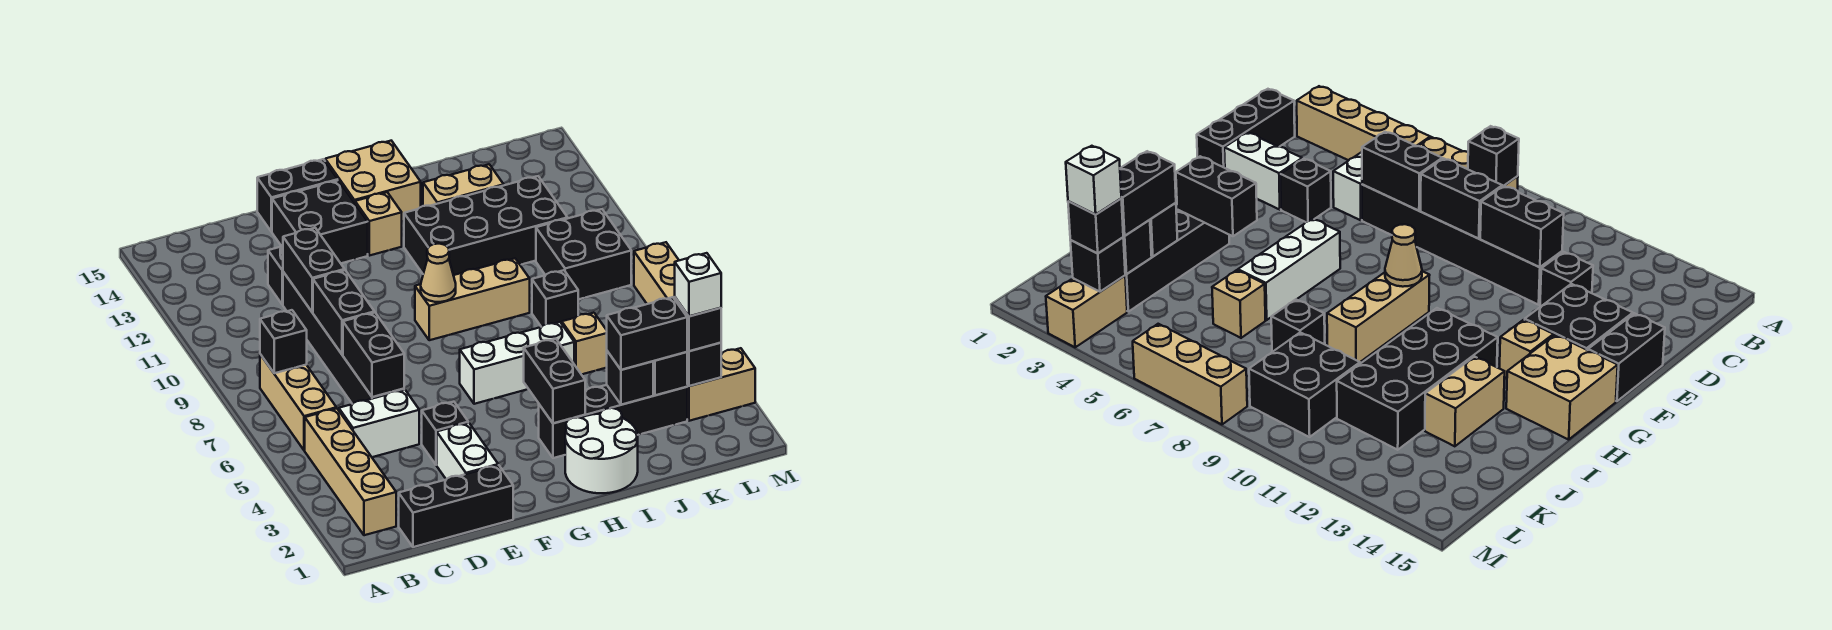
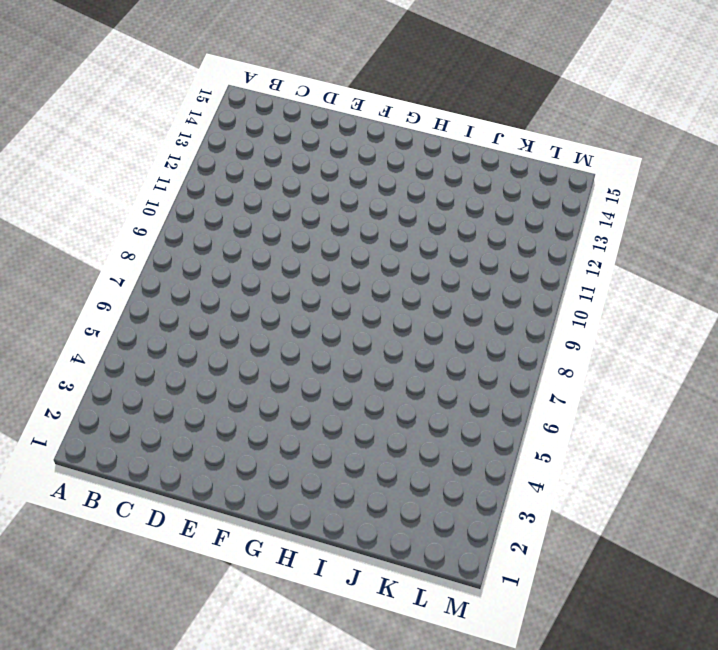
none -> tan 1x4 brick [305,408,396,535]
none -> tan 1x3 brick [260,354,336,451]
none -> black 1x3 brick [399,465,513,547]
none -> white 1x2 brick [339,390,419,457]

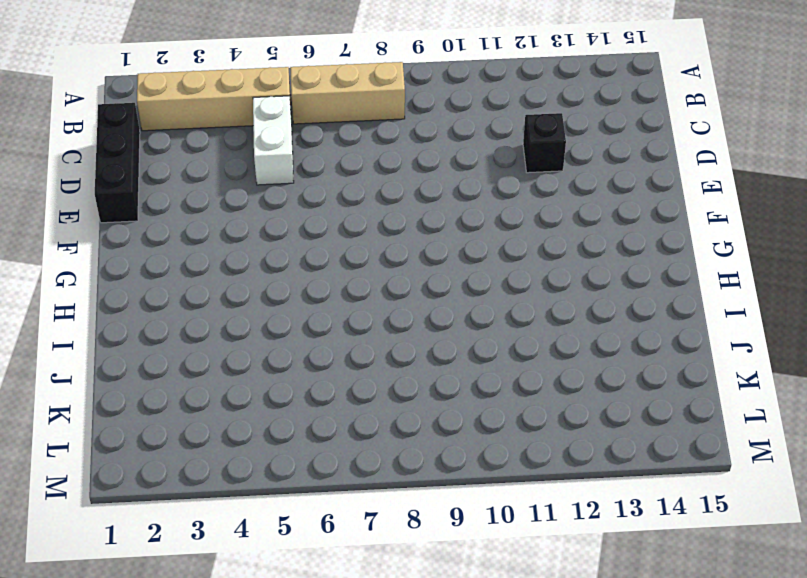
none -> black 1x6 brick [283,272,404,404]
none -> white 1x2 brick [437,423,498,479]
none -> black 1x1 brick [422,402,468,465]
none -> black 2x2 brick [272,180,368,263]

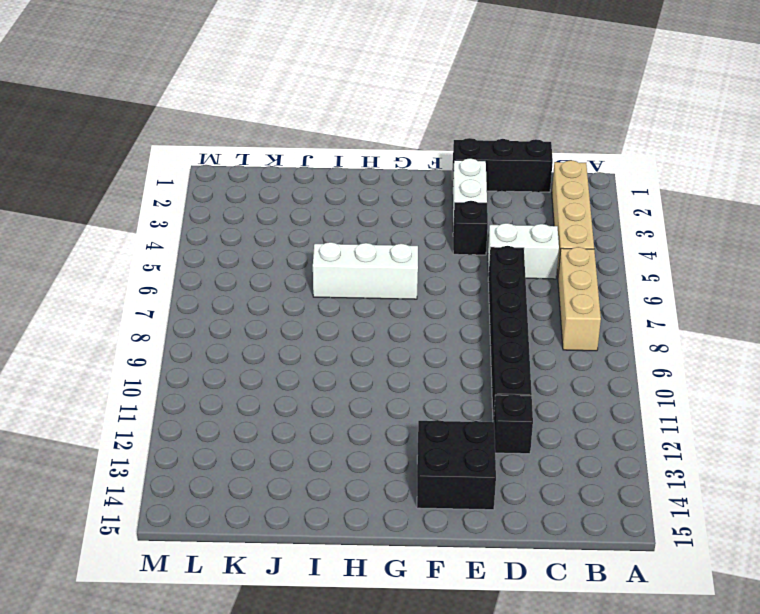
none -> black 1x2 brick [257,159,338,232]
none -> tan 1x3 brick [415,258,530,340]
none -> tan 1x1 brick [355,192,402,256]
none -> tan 2x2 brick [325,141,421,221]

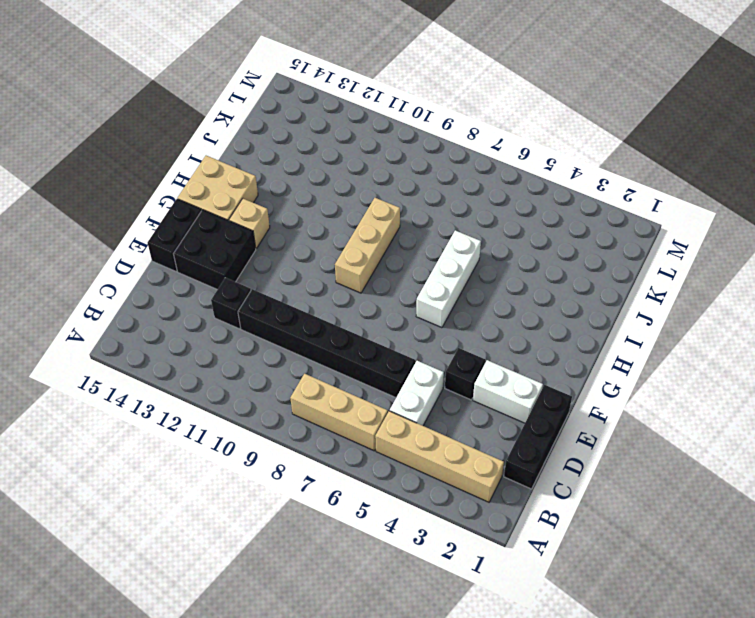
none -> white 2x2 round brick [565,408,638,493]
none -> black 1x4 brick [539,385,687,458]
none -> black 2x4 brick [404,176,568,275]
none -> tan 1x2 brick [423,164,504,206]

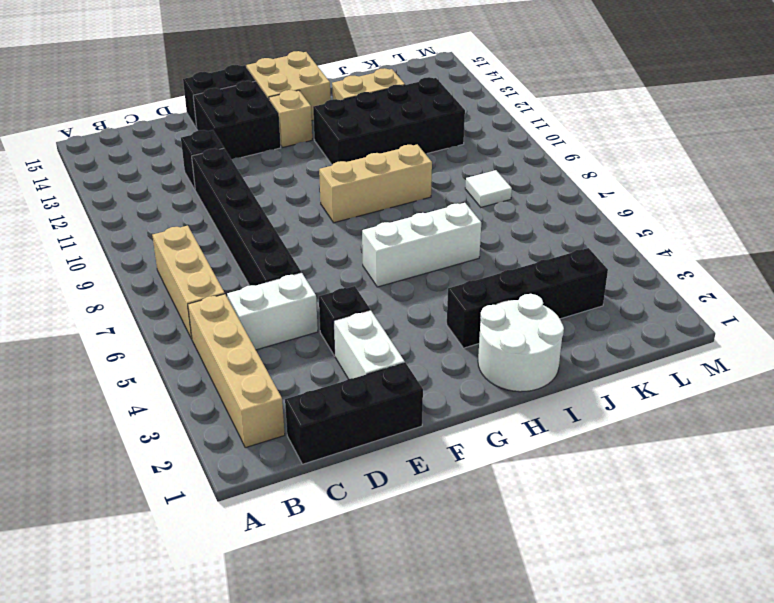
white 1x1 tile [465,170,512,207] -> none
none -> tan 1x1 brick [562,313,607,375]
none -> black 1x1 brick [532,270,578,327]
none -> black 2x2 brick [536,209,631,299]
none -> tan 1x2 brick [687,348,755,421]

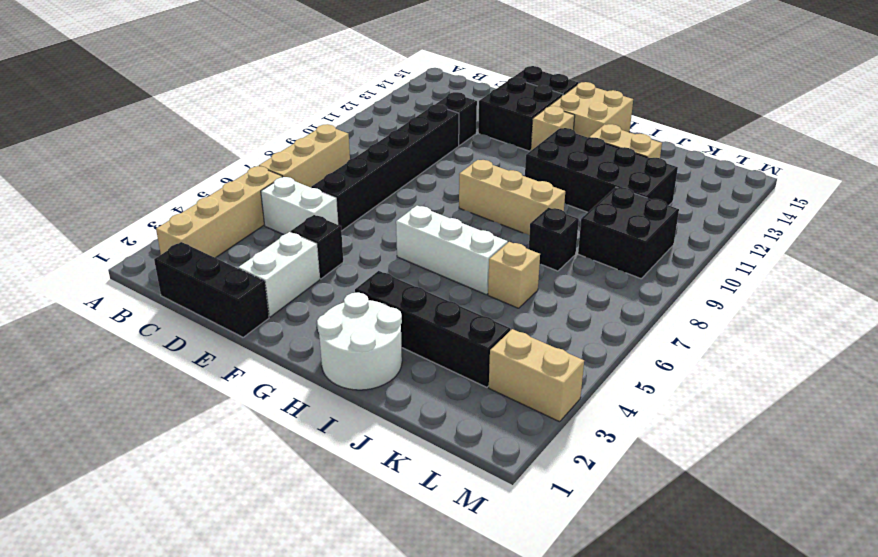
none -> tan 1x3 brick [634,242,679,304]
none -> black 1x1 brick [260,310,307,373]
none -> black 1x2 brick [343,313,404,397]
none -> black 1x2 brick [313,270,375,355]

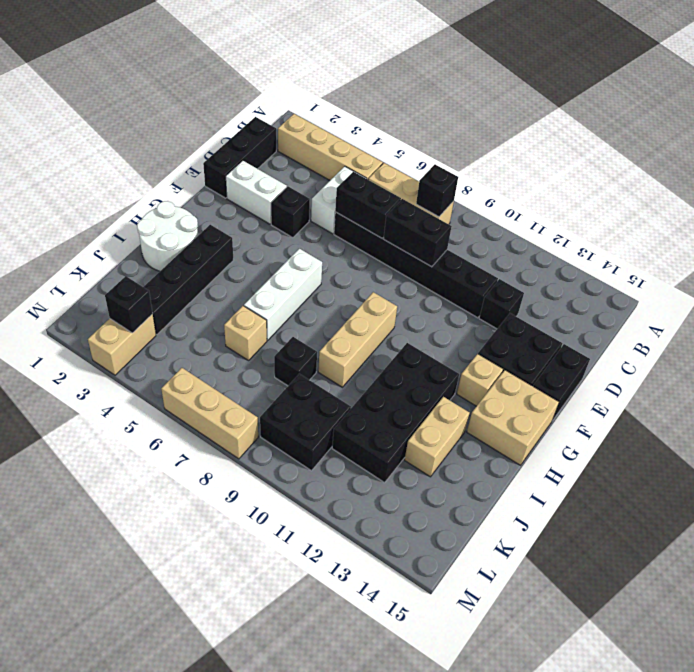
none -> black 1x2 brick [283,228,345,312]
none -> tan 1x1 cone [421,244,456,302]
none -> black 1x2 brick [524,339,585,423]
none -> black 1x1 brick [607,351,653,405]

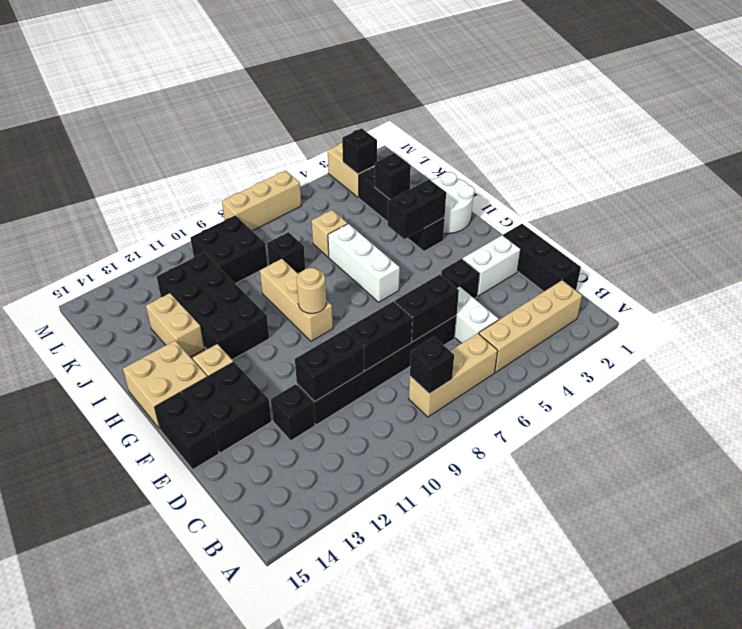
tan 1x1 round brick [297,268,326,314] -> tan 1x1 cone [421,244,456,302]
none -> black 1x1 brick [653,352,687,395]
none -> black 1x2 brick [607,297,687,370]
none -> black 1x1 brick [675,298,721,351]
none -> white 1x1 brick [675,253,721,316]

